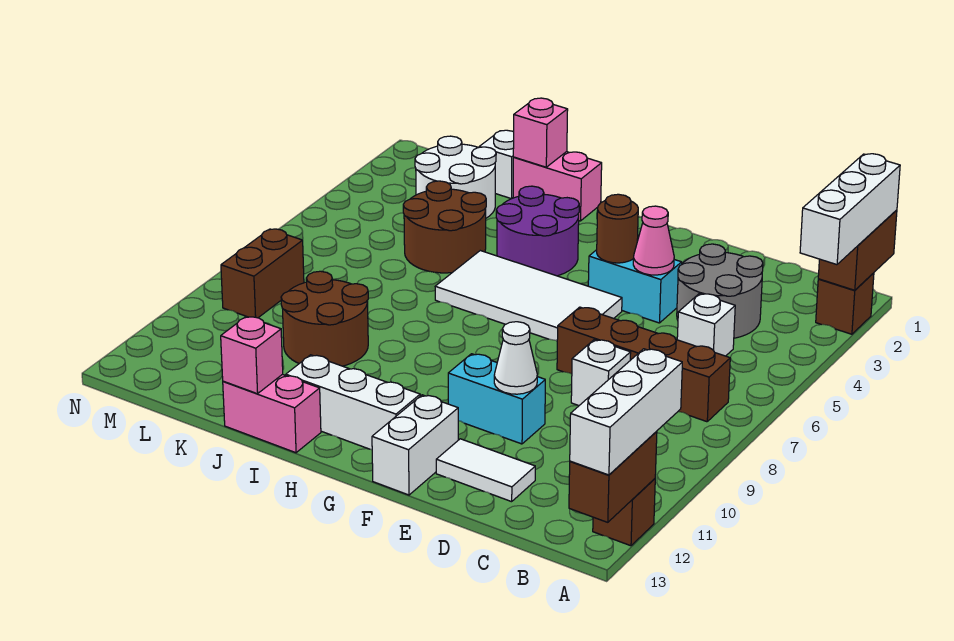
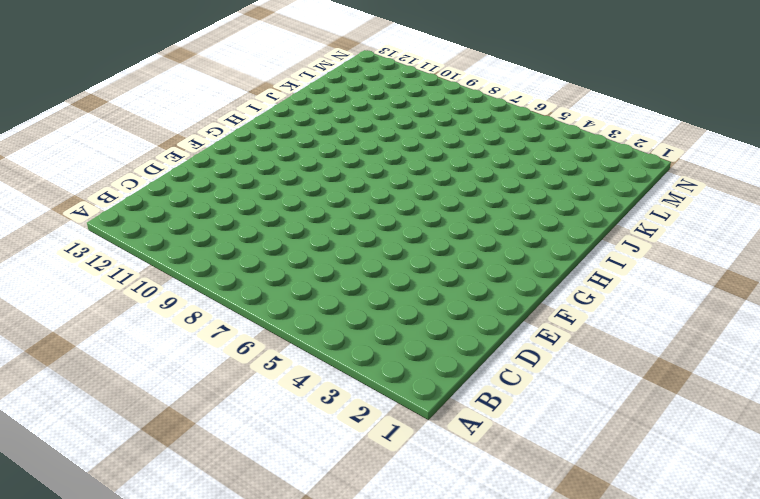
none -> brown 1x1 brick [816,273,874,334]
none -> brown 1x1 brick [593,479,655,546]
none -> brown 1x4 brick [557,307,730,422]

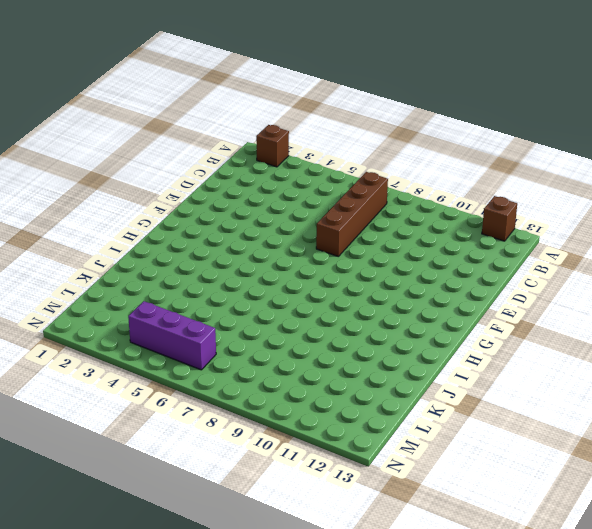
purple 1x3 brick [128,301,216,370] -> none
none -> grey 2x2 round brick [677,244,763,338]
none -> white 1x1 brick [677,294,735,356]
none -> white 1x1 brick [571,340,631,405]

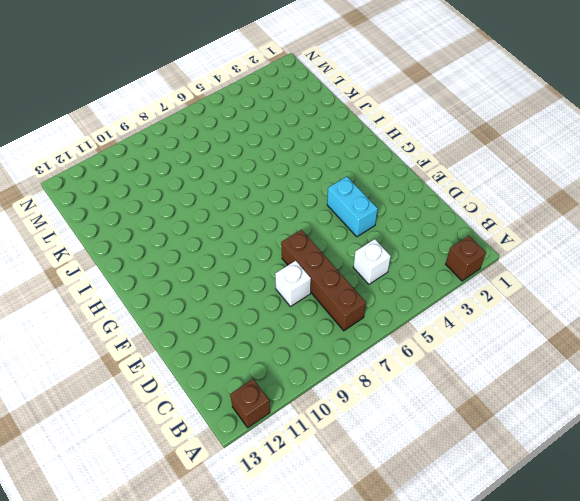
none -> grey 2x2 round brick [677,244,763,338]
none -> white 1x2 tile [436,439,535,502]
none -> cyan 1x2 brick [448,354,545,444]

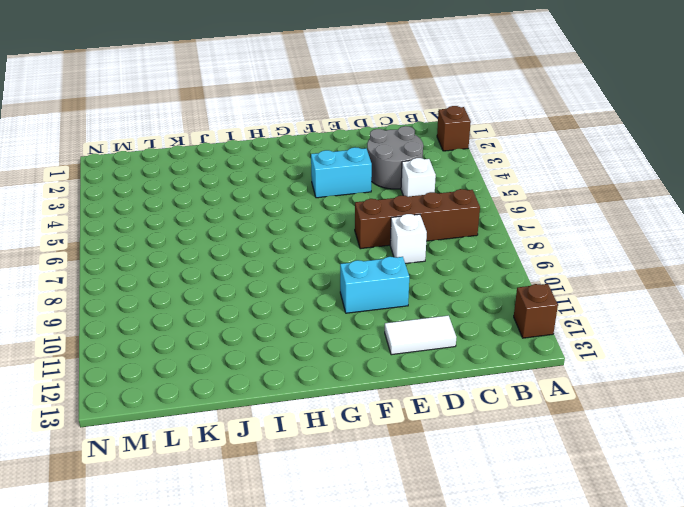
none -> white 2x4 tile [435,251,622,341]
none -> white 1x2 brick [372,395,458,495]
none -> white 1x3 brick [286,355,420,450]

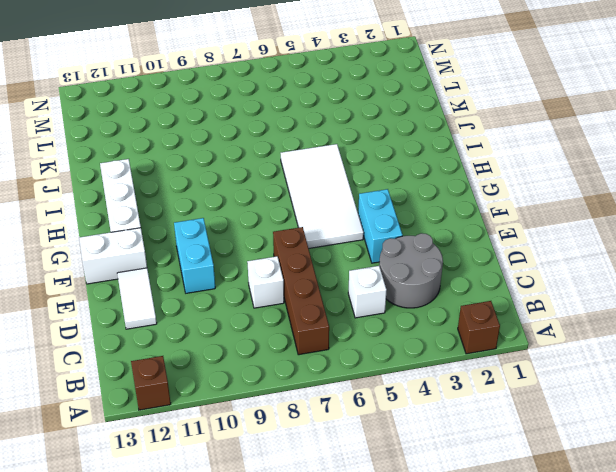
none -> purple 2x2 round brick [496,186,579,276]
none -> pink 1x2 brick [513,152,602,221]
none -> pink 1x2 brick [223,374,321,453]

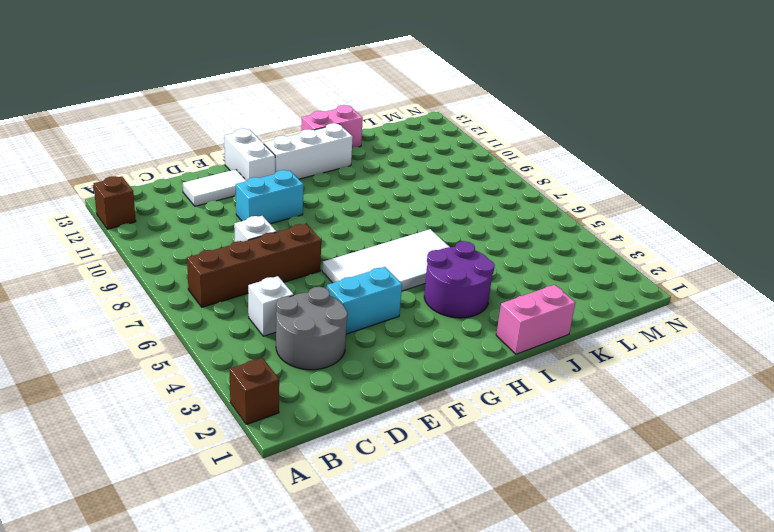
none -> brown 2x2 round brick [403,181,486,273]
none -> brown 2x2 round brick [281,271,368,366]
none -> white 1x1 brick [480,130,514,199]

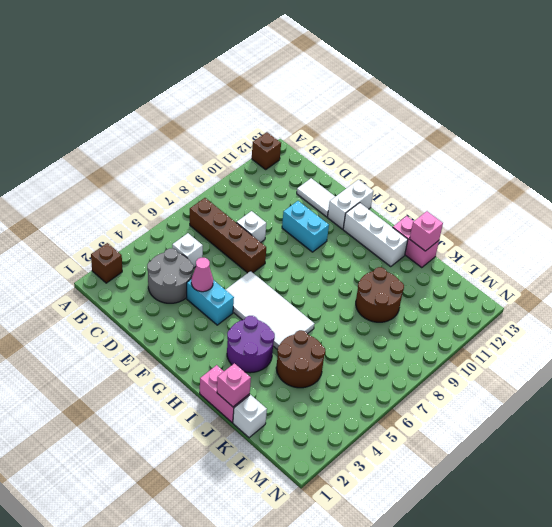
none -> white 2x2 round brick [415,136,496,218]
none -> brown 1x2 brick [221,229,304,318]
none -> brown 1x2 brick [818,210,897,290]

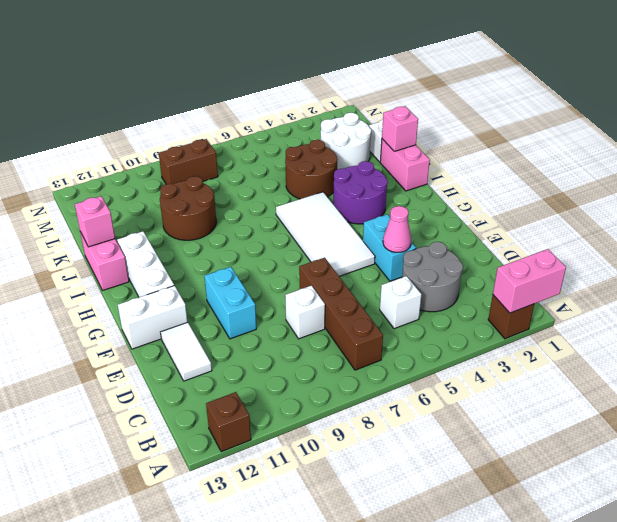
pink 1x2 brick [493,249,566,313] -> brown 1x2 brick [818,210,897,290]
none -> brown 1x2 brick [569,431,657,522]
none -> white 1x1 cone [494,322,537,394]
none -> brown 1x1 round brick [597,194,638,263]

